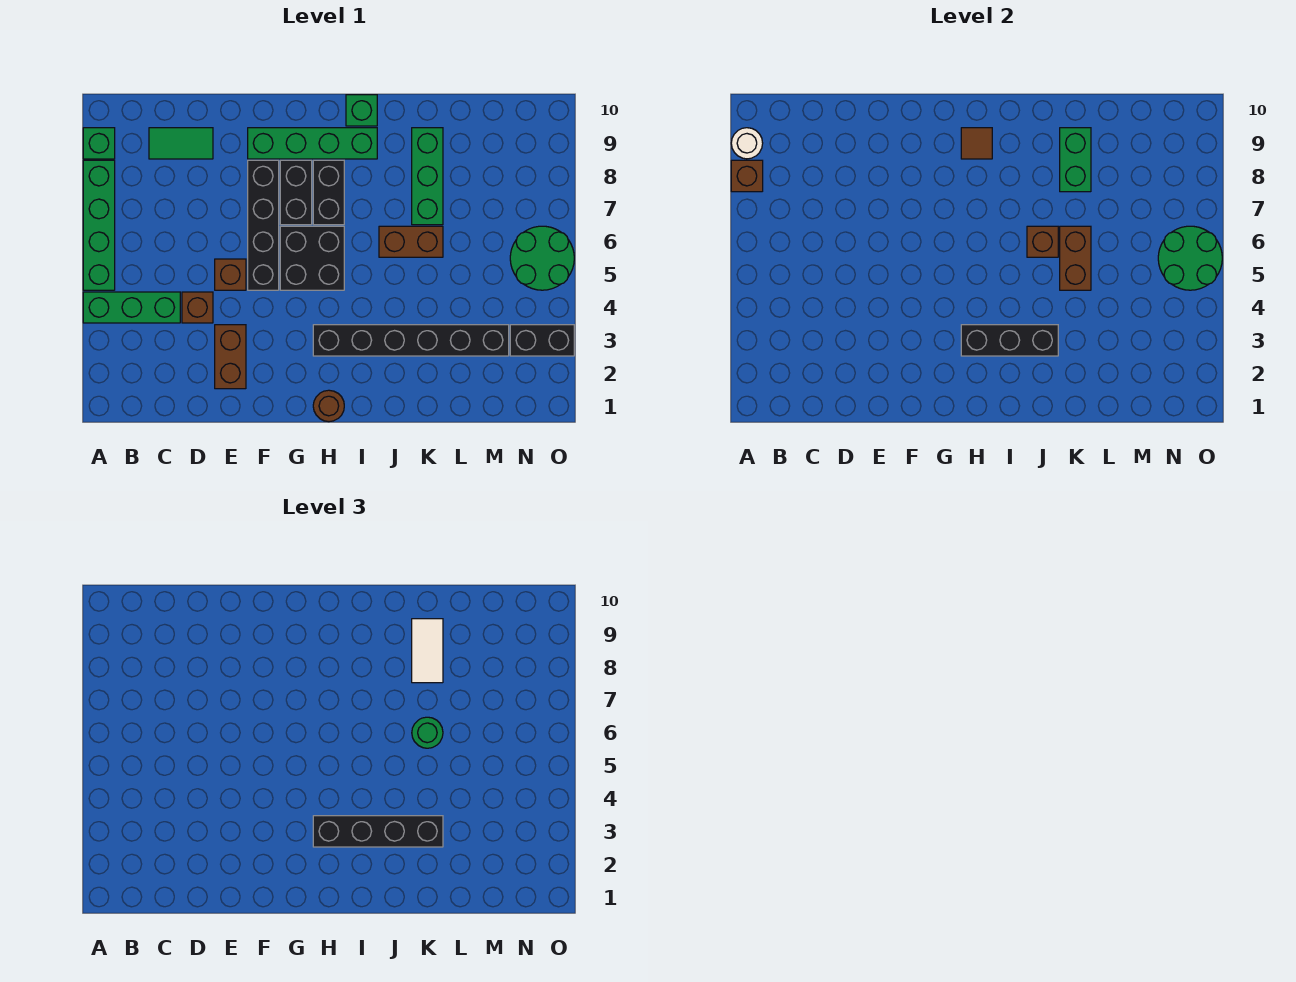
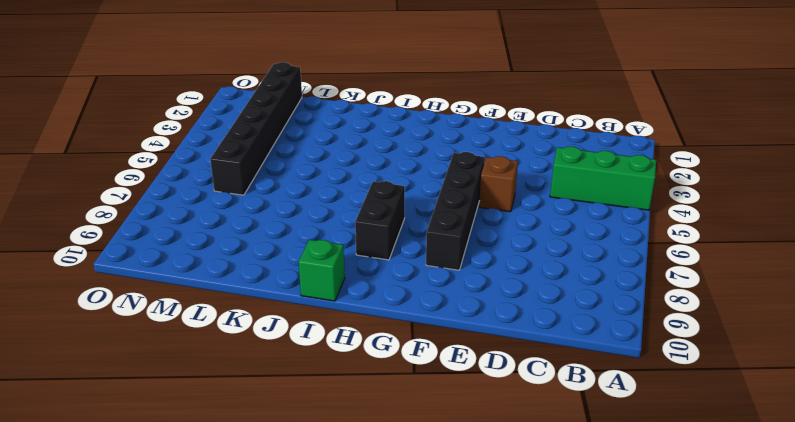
black 1x6 brick [210,62,302,195] -> black 1x6 brick turned to [313,325,509,356]
none -> green 1x4 brick [83,160,115,290]
none -> green 1x1 brick [83,128,115,159]
none -> green 1x2 tile [149,128,213,159]
none -> brown 1x1 brick [182,292,213,323]

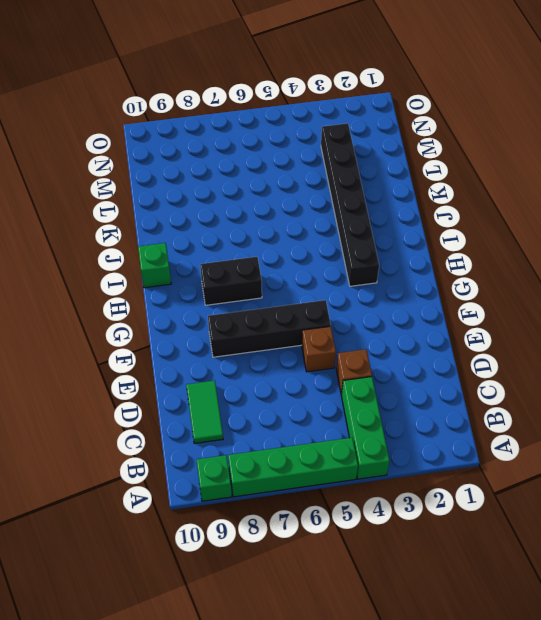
none -> brown 1x2 brick [215,325,246,389]
none -> green 1x4 brick [248,128,377,159]
none -> black 2x2 brick [280,226,344,290]
none -> black 1x2 brick [280,160,312,225]

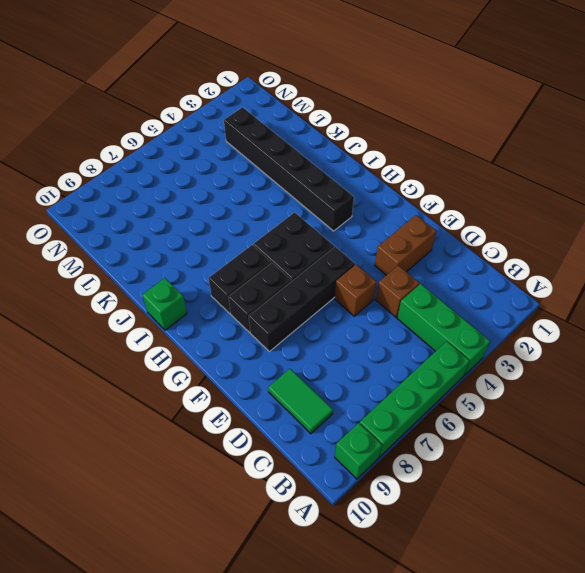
none -> green 1x4 brick [248,128,377,159]
none -> brown 1x1 round brick [313,390,344,422]
none -> brown 1x2 brick [379,226,443,257]
none -> green 1x3 brick [412,128,443,225]

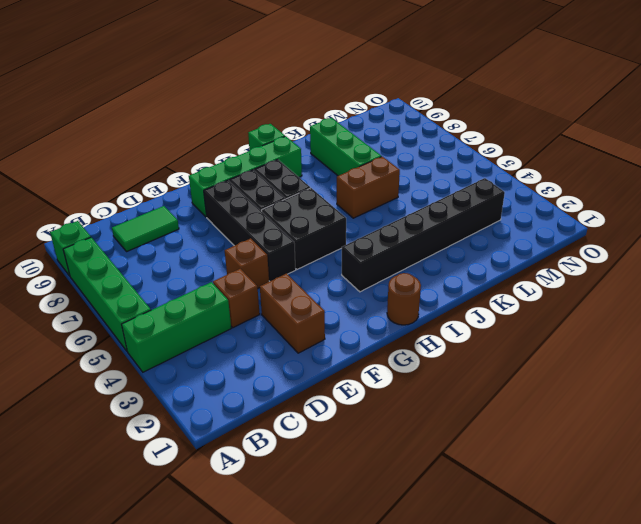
none -> black 1x2 brick [510,325,574,356]
none -> green 2x2 round brick [510,226,574,290]
none -> brown 1x1 brick [731,160,763,192]
none -> white 1x1 round brick [731,128,763,159]

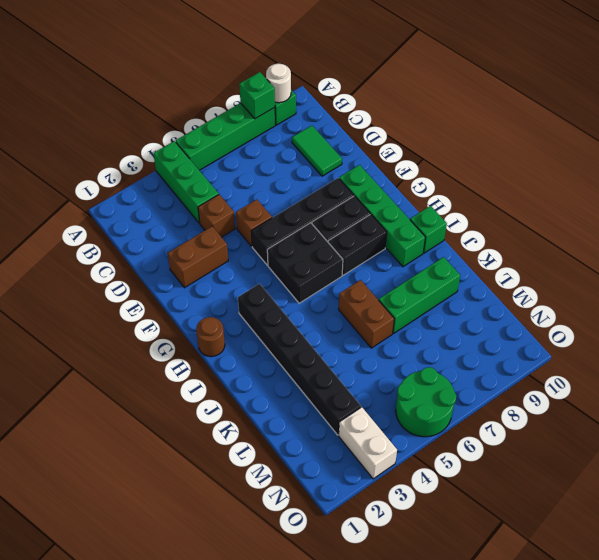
green 1x1 brick [239,72,275,119] -> brown 1x1 brick [731,160,763,192]
white 1x2 brick [339,407,397,479] -> black 1x2 brick [510,325,574,356]
none -> black 1x3 brick [961,325,1058,356]
none -> brown 1x1 tile [961,128,992,159]
none -> brown 1x1 brick [1027,226,1058,257]
none -> brown 1x2 brick [1060,226,1091,290]

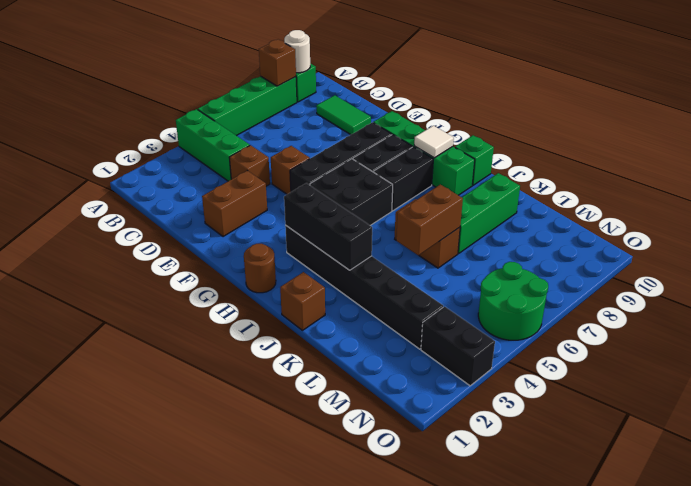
white 1x1 tile [414,126,454,158] -> brown 1x1 tile [961,128,992,159]
brown 1x1 brick [280,272,325,330] -> brown 1x1 brick moved to [1027,226,1058,257]
none -> green 1x2 brick [1060,128,1091,192]
none -> green 2x2 round brick [1158,226,1222,290]
none -> black 1x4 brick [313,816,443,847]
none -> green 1x1 round brick [412,717,443,748]

